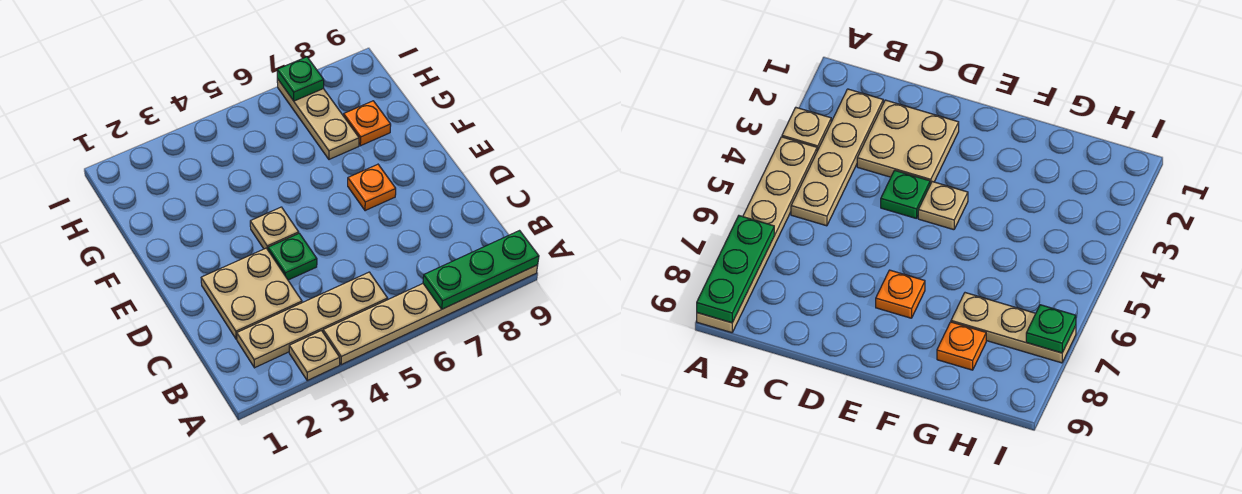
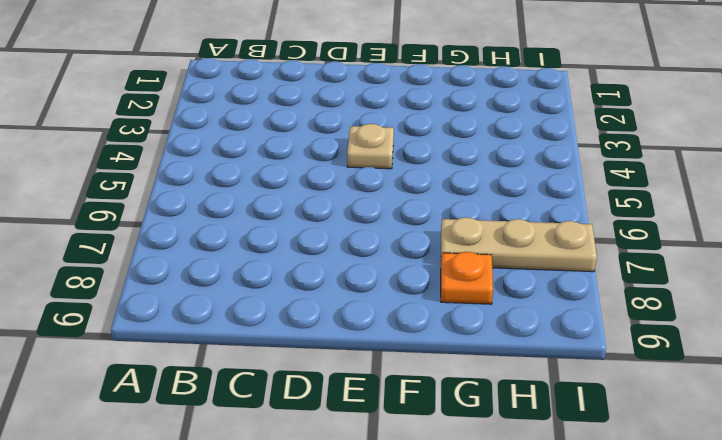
none -> tan 1x1 plate [289,331,340,380]
none -> tan 1x6 plate [323,265,538,365]

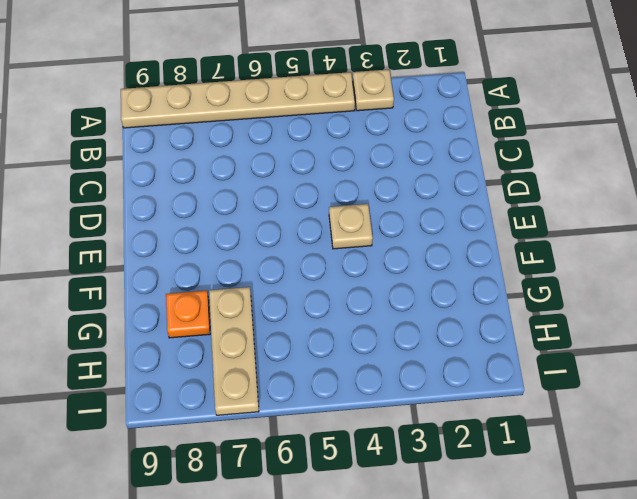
none -> tan 1x4 plate [237,272,388,368]
none -> tan 2x2 plate [201,248,302,339]

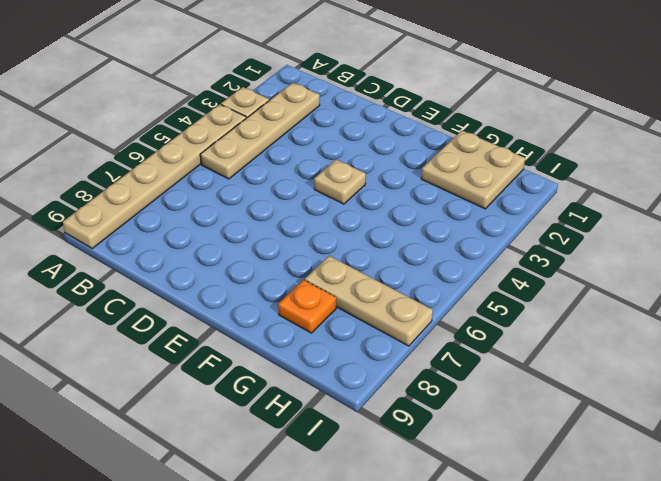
tan 2x2 plate [421,131,525,209] -> tan 2x2 plate moved to [201,248,302,339]
none -> green 1x1 plate [268,233,317,280]
none -> orange 1x1 plate [348,164,396,211]

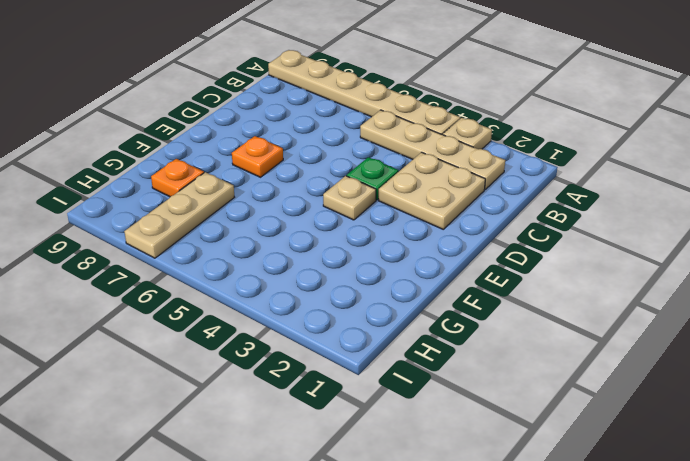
none -> green 1x3 plate [423,231,539,309]
none -> green 1x1 plate [277,57,324,101]

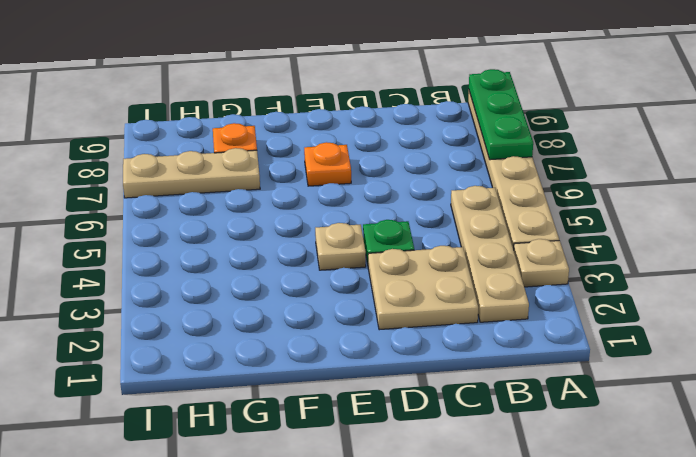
none -> green 1x1 plate [277,57,324,101]

